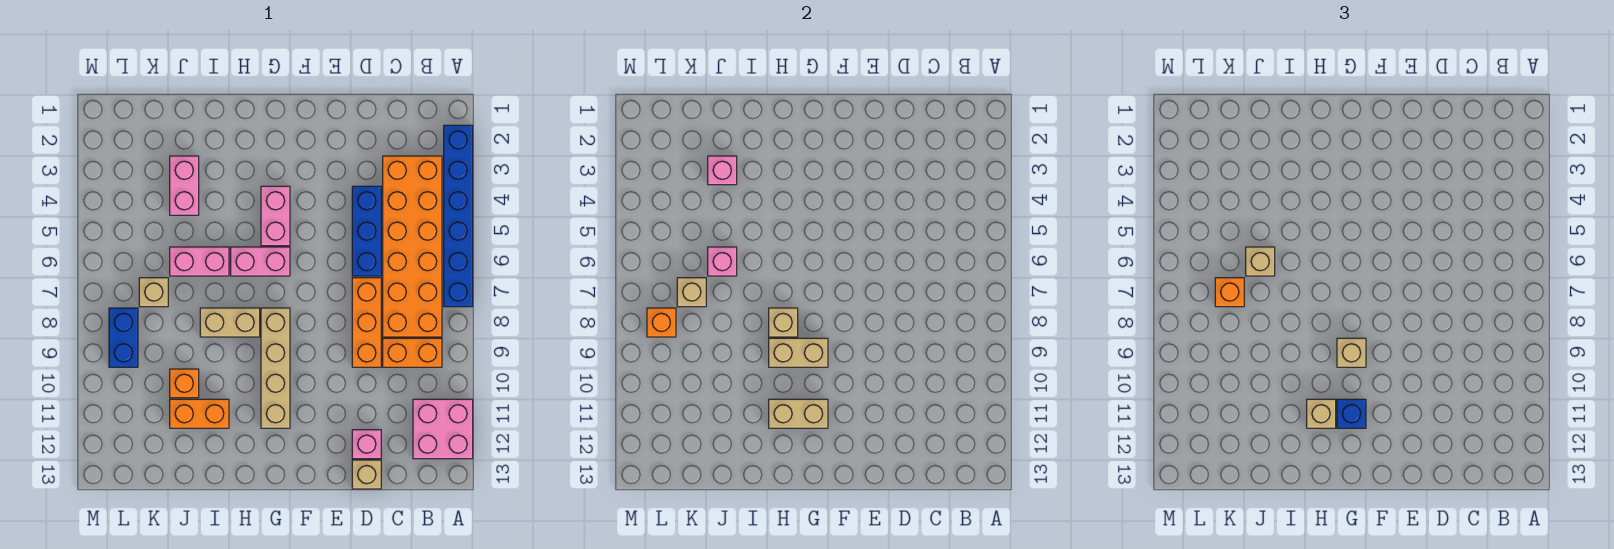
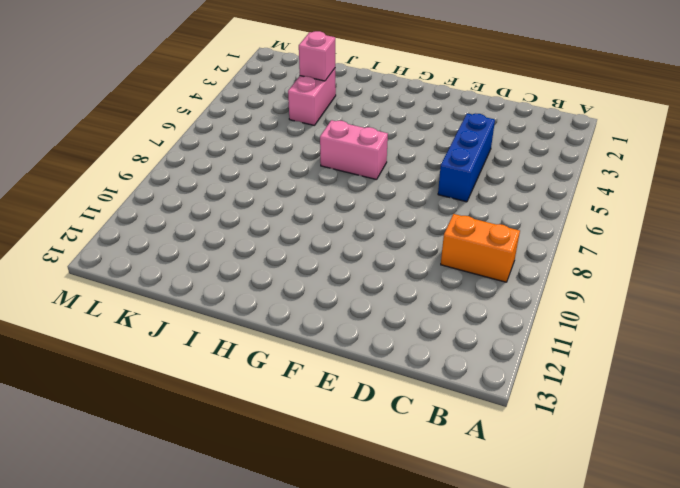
none -> blue 1x6 brick [444,125,473,307]
none -> pink 2x2 brick [413,399,473,459]
none -> orange 2x6 brick [383,156,442,337]
none -> orange 1x3 brick [352,278,381,367]

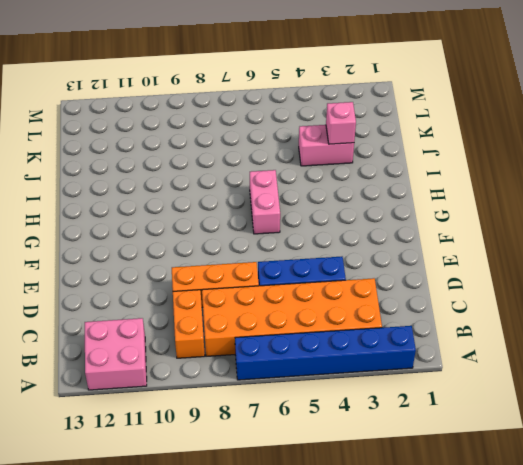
none -> pink 1x1 brick [352,430,381,459]
none -> tan 1x1 brick [352,460,381,489]
none -> pink 1x2 brick [261,186,290,246]
none -> tan 1x4 brick [261,308,290,428]

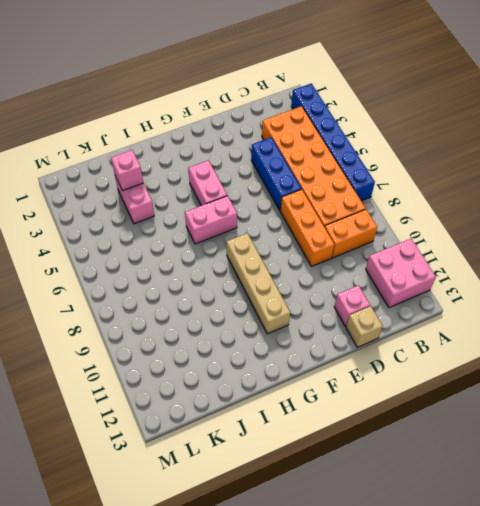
none -> tan 1x2 brick [200,308,260,337]
none -> pink 1x2 brick [170,247,229,276]
none -> orange 1x2 brick [170,399,229,428]
none -> orange 1x1 brick [170,369,199,398]

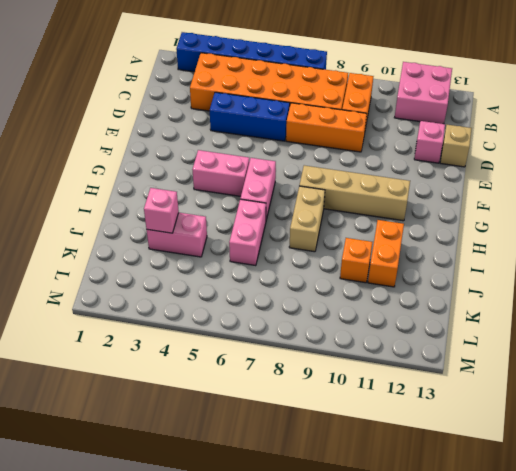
none -> tan 1x1 brick [139,278,168,307]
none -> blue 1x2 brick [109,308,138,367]
none -> tan 1x2 brick [769,338,828,367]
none -> tan 1x2 brick [769,399,828,428]

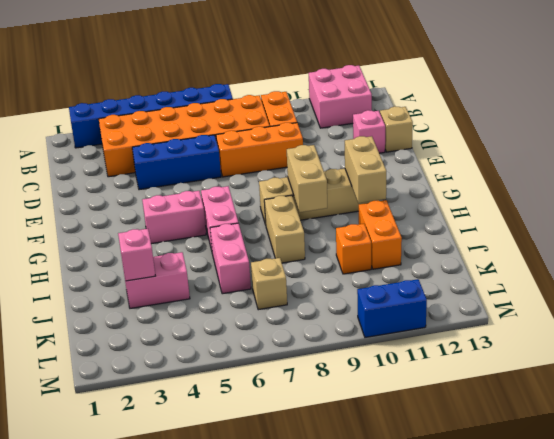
blue 1x2 brick [357,279,427,337] -> blue 1x2 brick moved to [109,308,138,367]
none -> tan 1x1 brick [769,308,798,337]
none -> pink 1x1 brick [708,247,737,276]
none -> tan 1x1 brick [677,278,706,307]
none -> orange 1x1 brick [647,308,676,337]

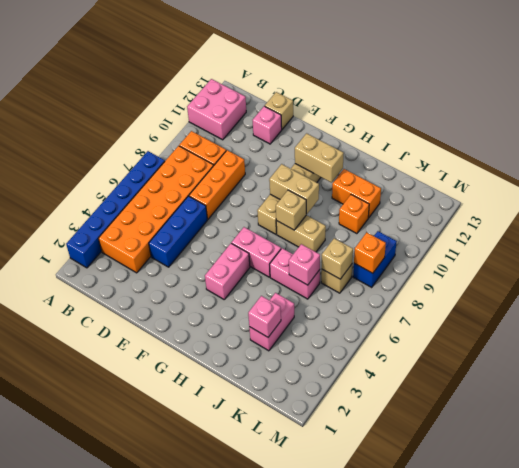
none -> tan 1x1 brick [1337,338,1366,367]
none -> blue 1x1 brick [1337,399,1366,428]
none -> tan 1x1 brick [1307,399,1336,428]
none -> tan 1x1 brick [1246,247,1275,276]

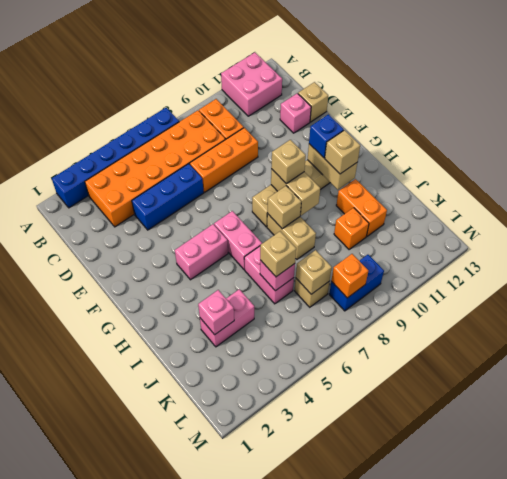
none -> orange 1x1 brick [1215,278,1244,307]

